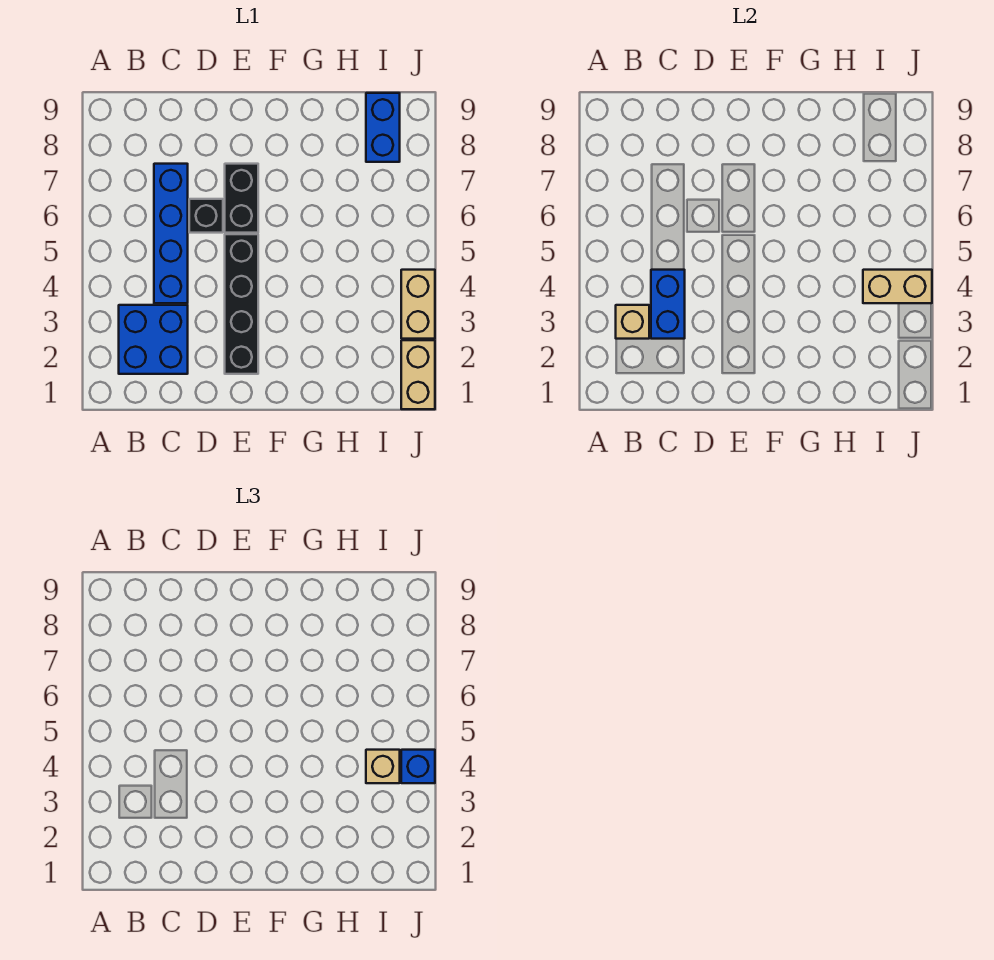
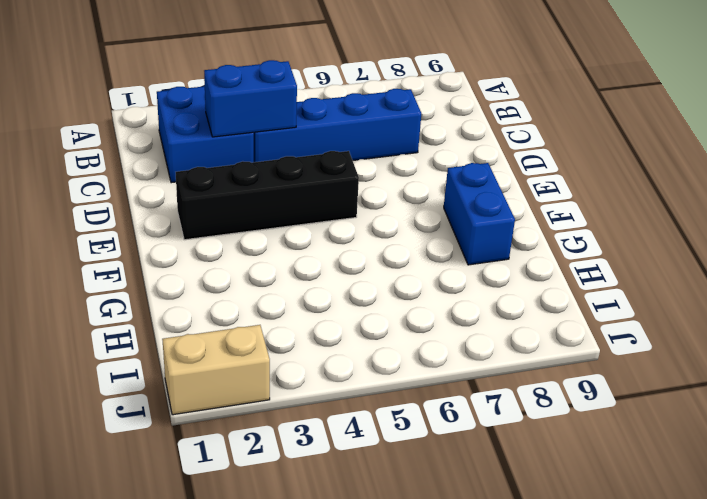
blue 1x2 brick [444,163,515,265] -> blue 1x2 brick turned to [366,93,400,162]
none -> black 1x1 brick [189,199,223,233]
none -> black 1x2 brick [225,164,258,233]
none -> tan 1x2 brick [401,270,435,339]

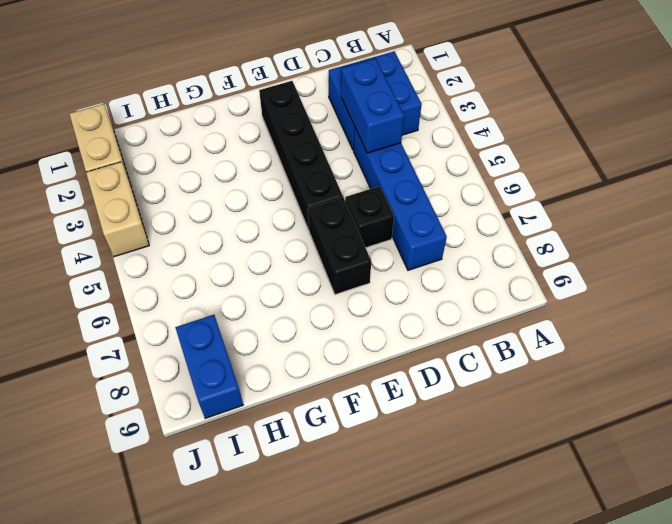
none -> tan 1x1 brick [616,305,649,339]
none -> tan 1x2 brick [863,270,932,303]
none -> tan 1x1 brick [366,750,400,783]

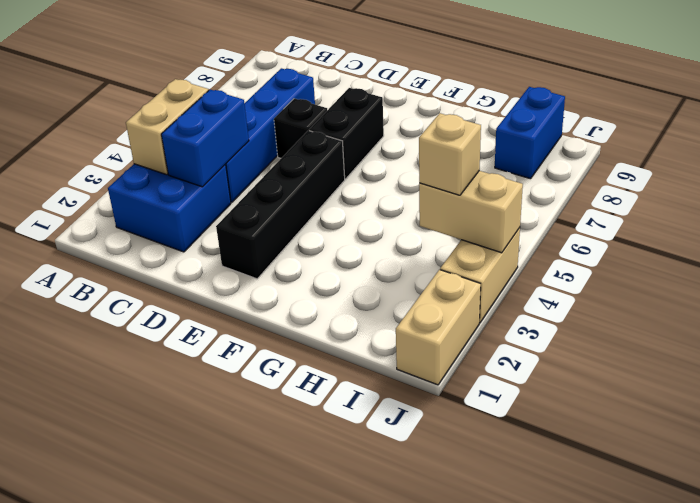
tan 1x2 brick [126,79,209,175] -> tan 1x1 brick [616,305,649,339]
none -> blue 1x1 brick [401,750,435,783]

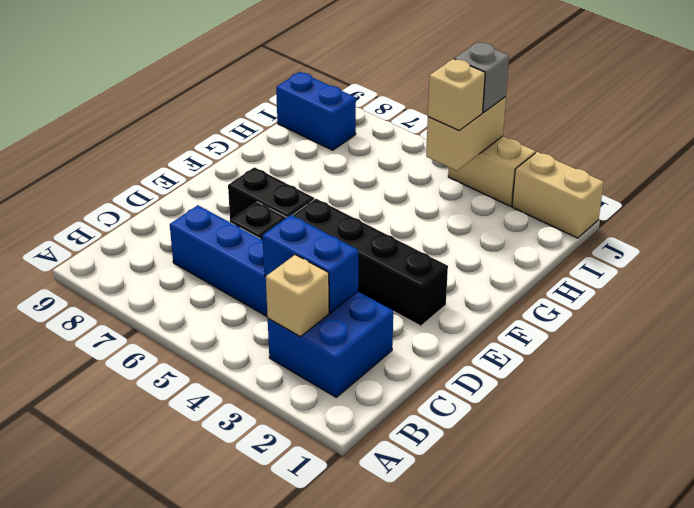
grey 1x1 brick [454,42,509,113] -> blue 1x1 brick [401,750,435,783]

